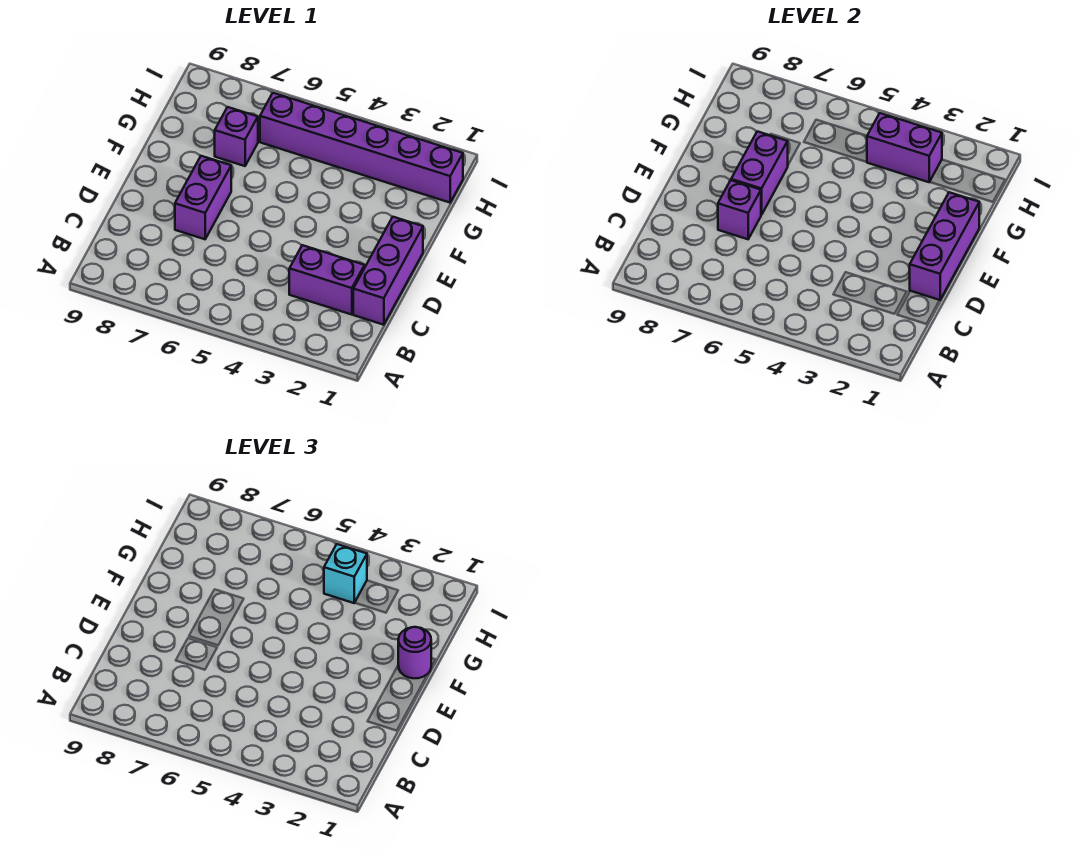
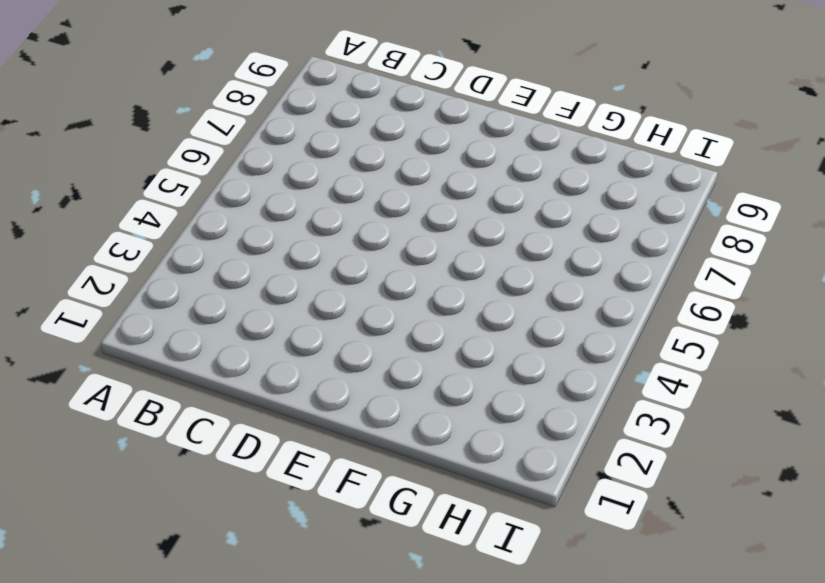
none -> purple 1x3 brick [353,217,423,325]
none -> purple 1x2 brick [289,245,365,315]

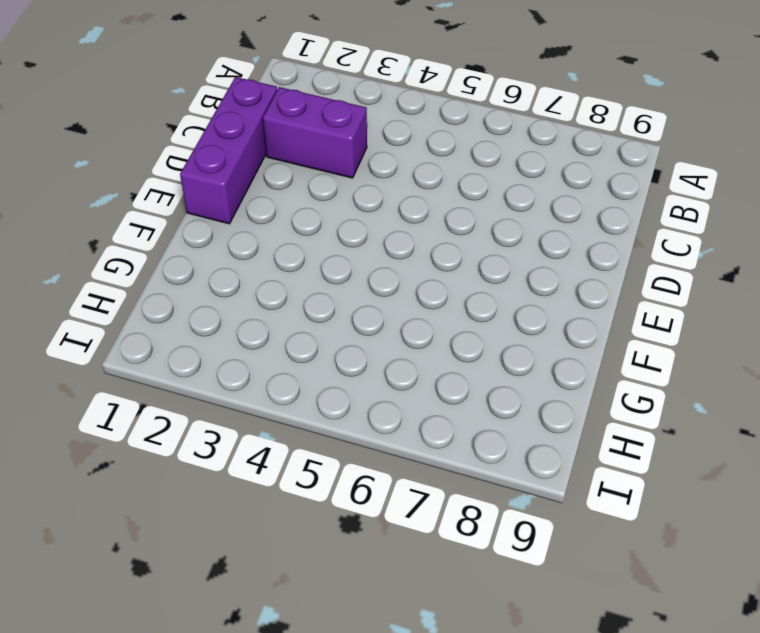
none -> purple 1x2 brick [175,156,231,239]
none -> purple 1x1 brick [215,107,258,166]

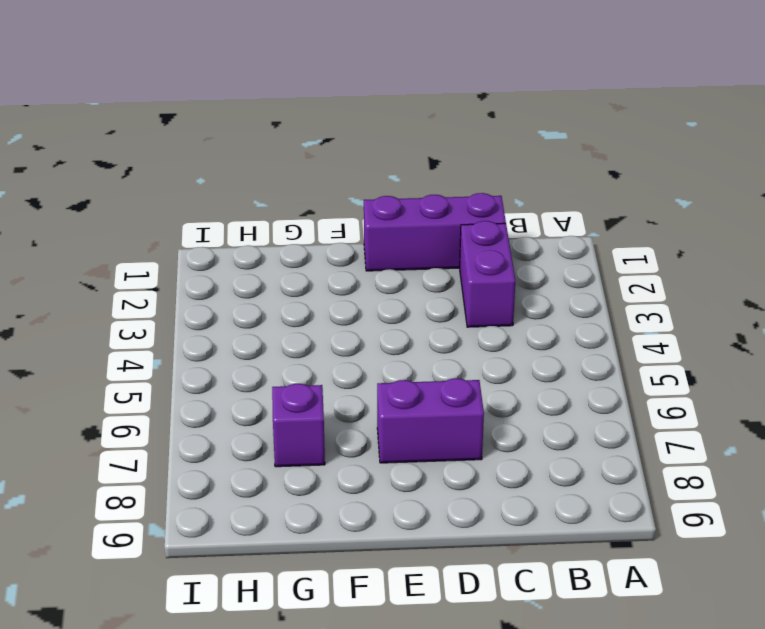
none -> purple 1x6 brick [260,93,463,203]
none -> purple 1x3 brick [910,192,979,300]

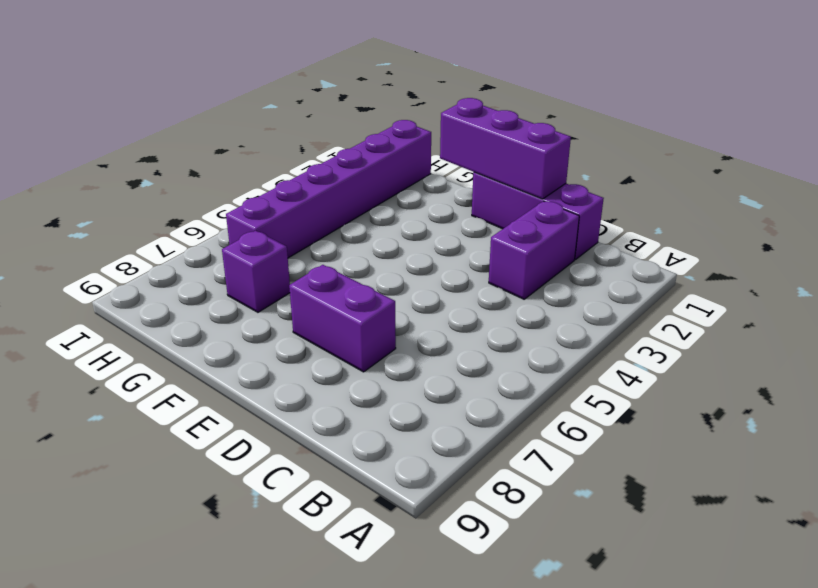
none -> purple 1x1 brick [718,180,761,239]
none -> purple 1x2 brick [731,131,788,215]

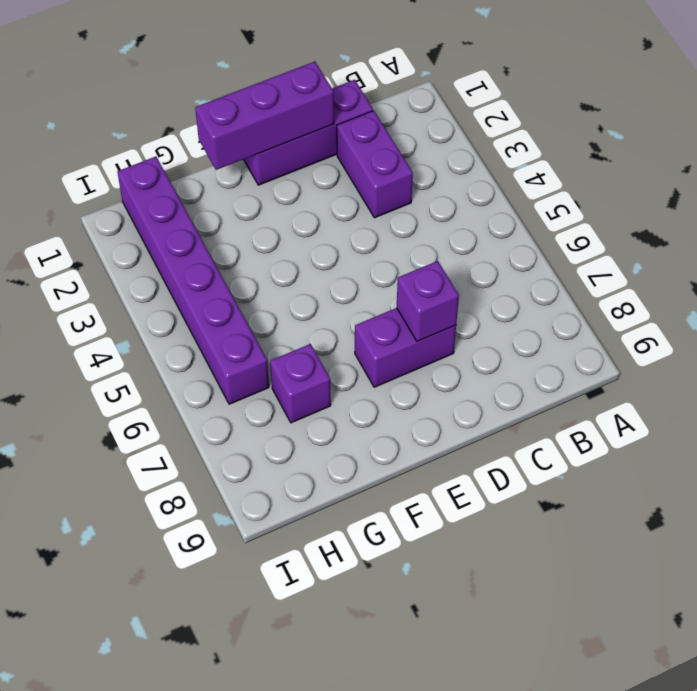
none -> purple 1x2 brick [731,131,788,215]
none -> purple 1x2 brick [867,113,942,182]

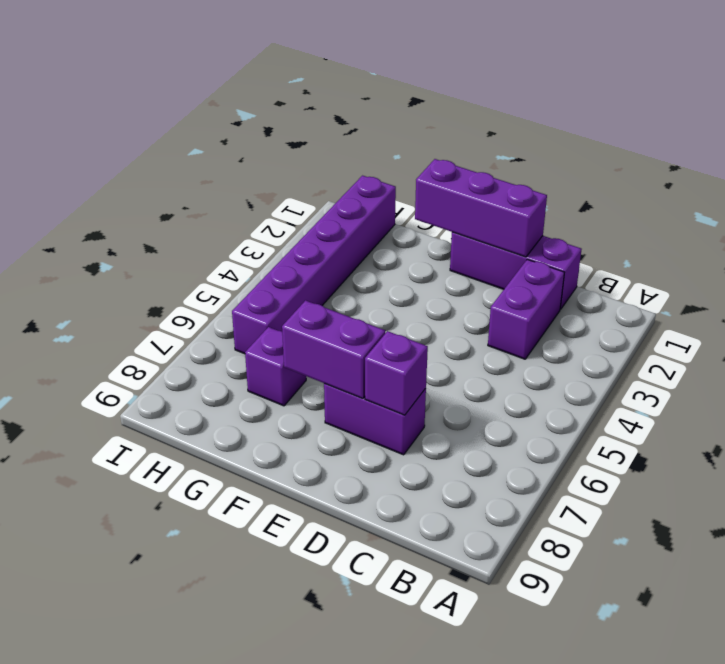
none -> purple 1x2 brick [867,113,942,182]
none -> purple 1x1 round brick [398,627,431,678]

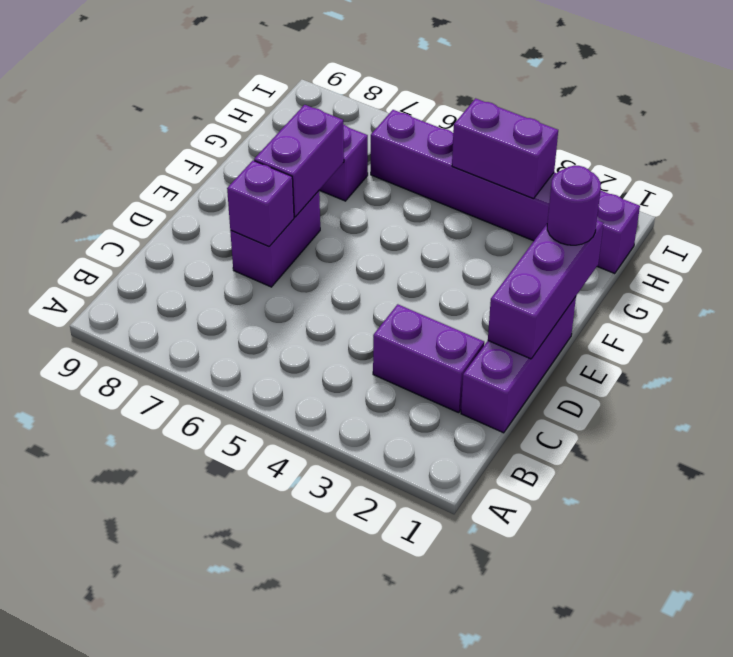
none -> cyan 1x1 brick [324,544,367,603]

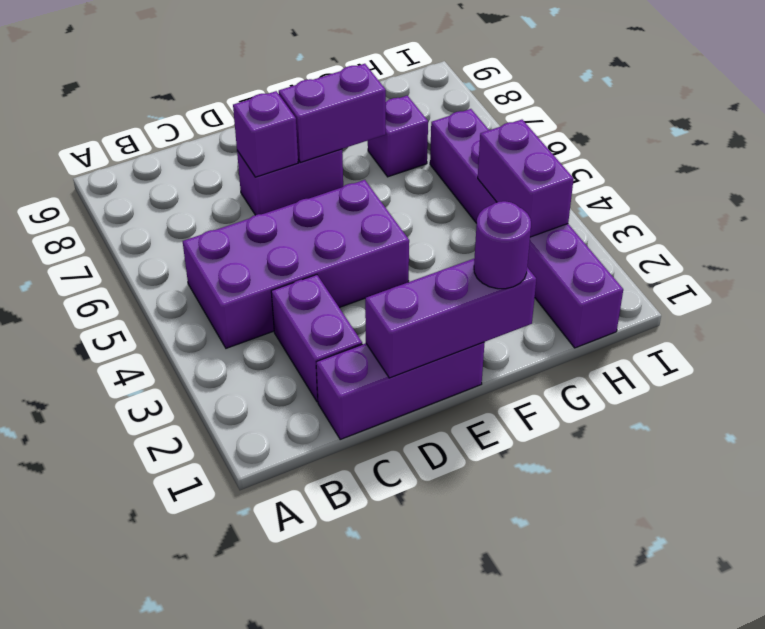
purple 2x4 brick [183,180,409,348] -> none
none -> cyan 1x1 brick [324,544,367,603]

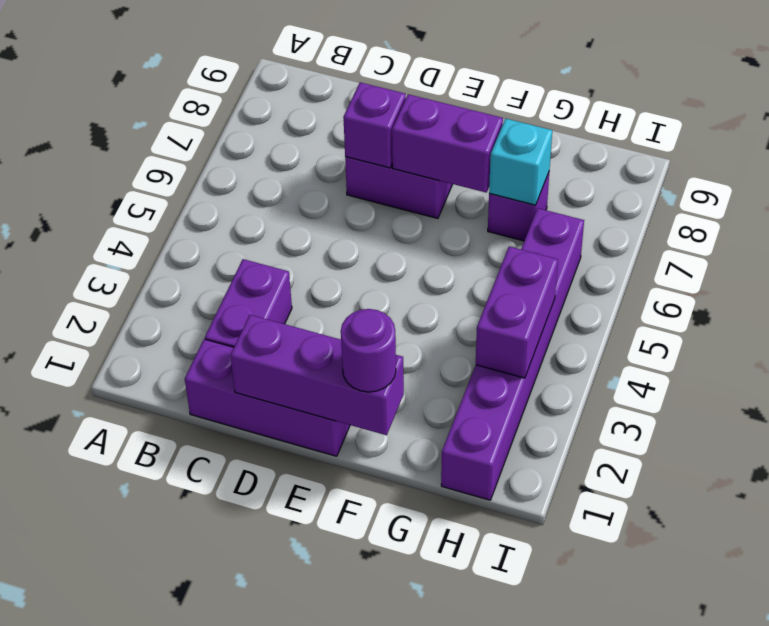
cyan 1x1 brick [489,119,552,205] -> cyan 1x1 brick moved to [324,544,367,603]

